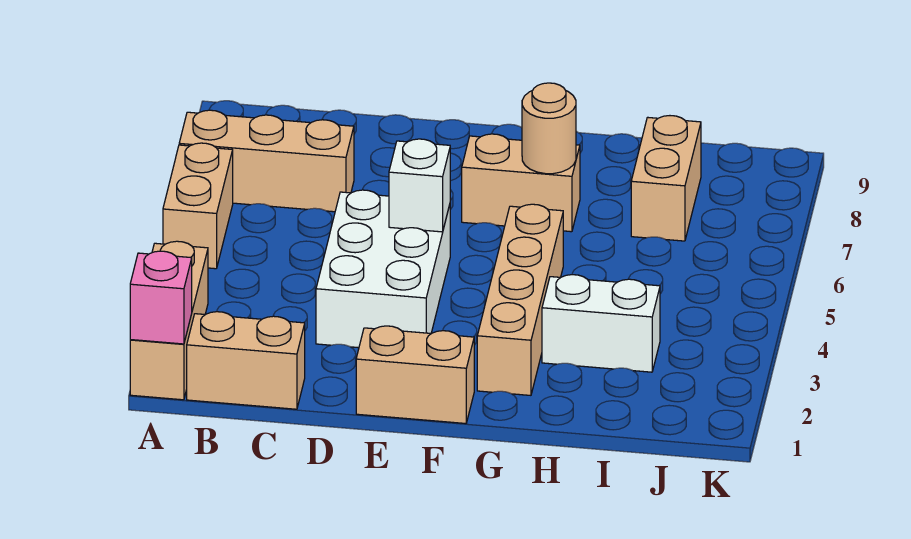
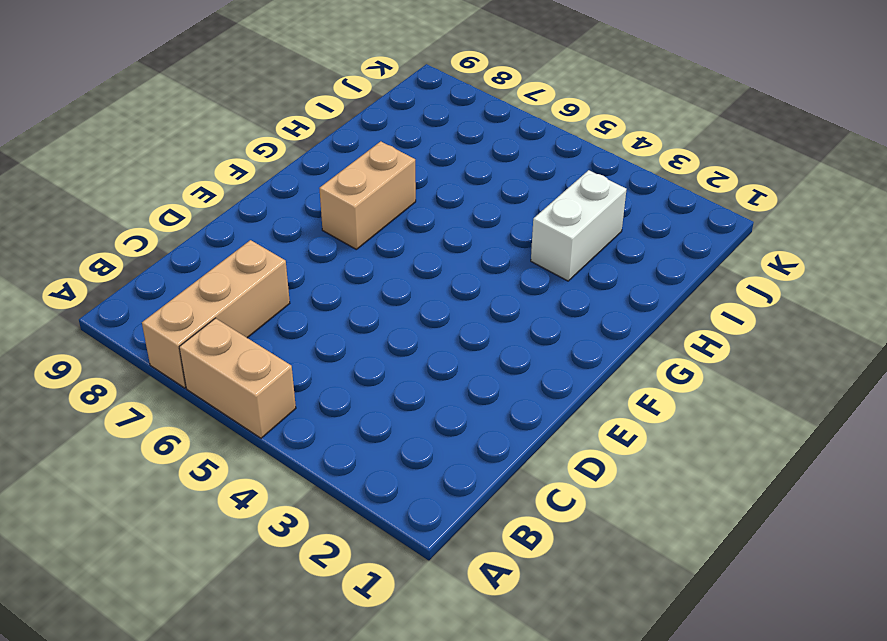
none -> tan 1x3 brick [130,241,208,400]
none -> tan 1x2 brick [187,312,305,409]
none -> white 2x3 brick [316,190,450,348]

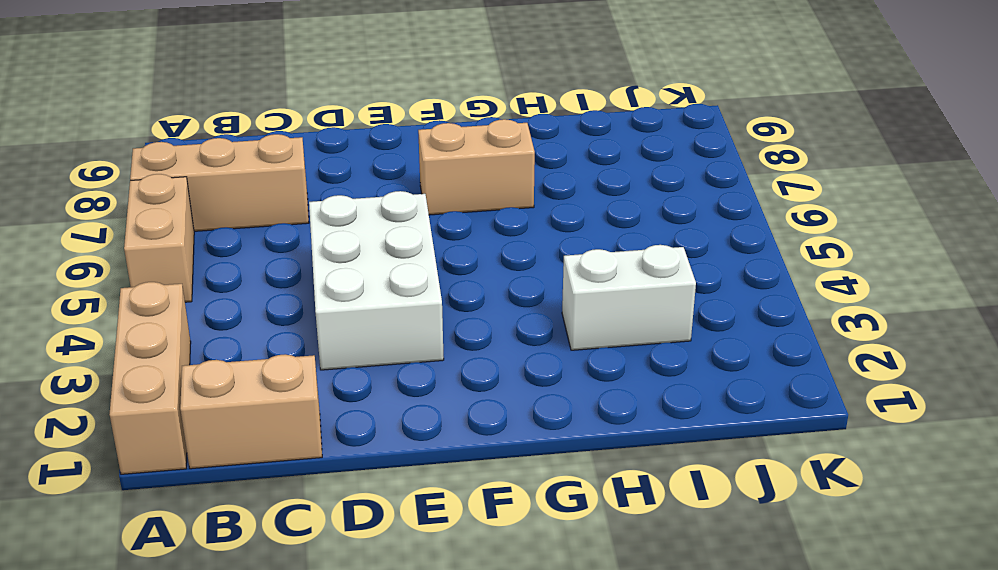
none -> tan 1x2 brick [356,326,474,423]
none -> tan 1x4 brick [477,204,563,395]
none -> tan 1x2 brick [631,116,701,241]

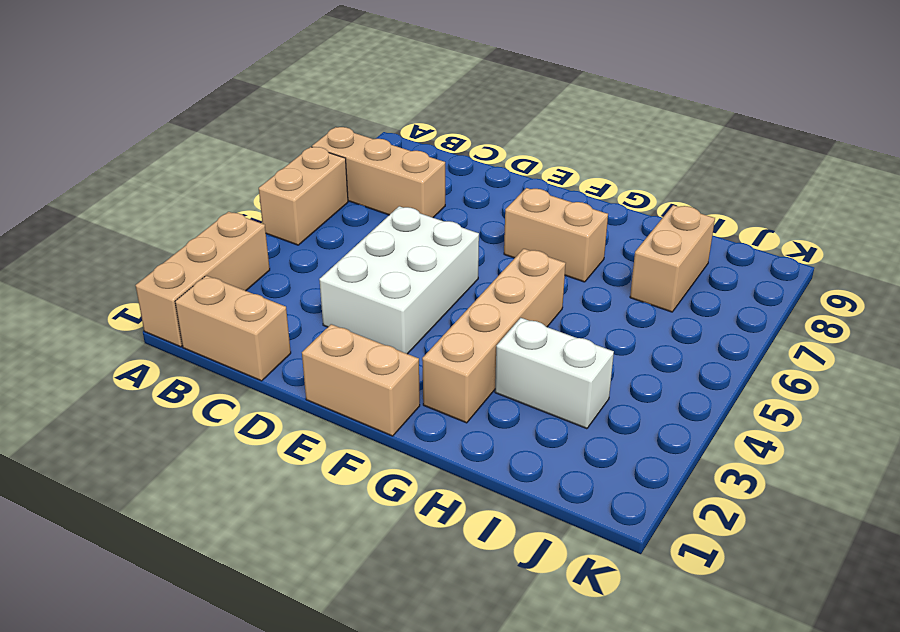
none -> pink 1x1 brick [130,251,192,344]
none -> white 1x1 brick [389,139,450,232]
none -> tan 1x1 round brick [522,83,576,174]

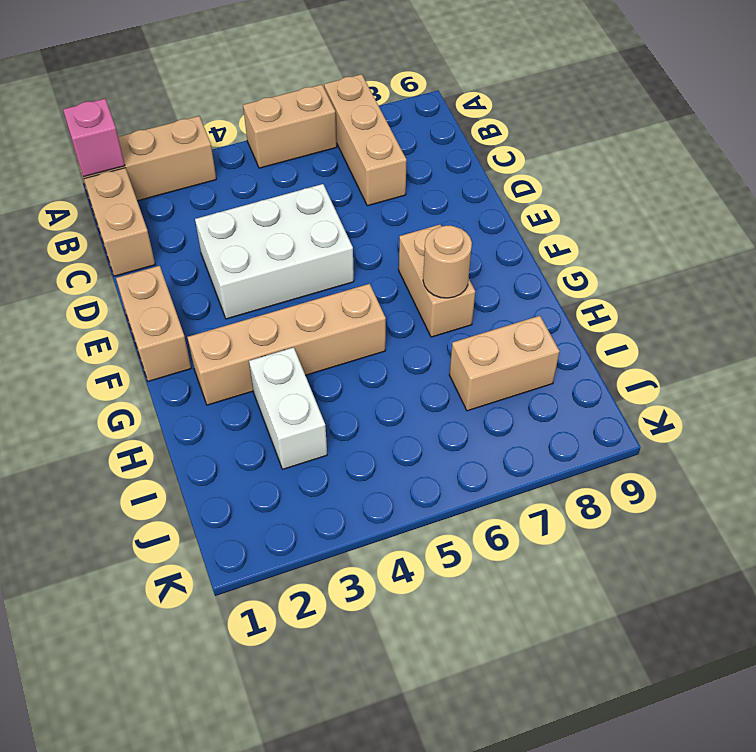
none -> white 1x1 brick [389,139,450,232]

